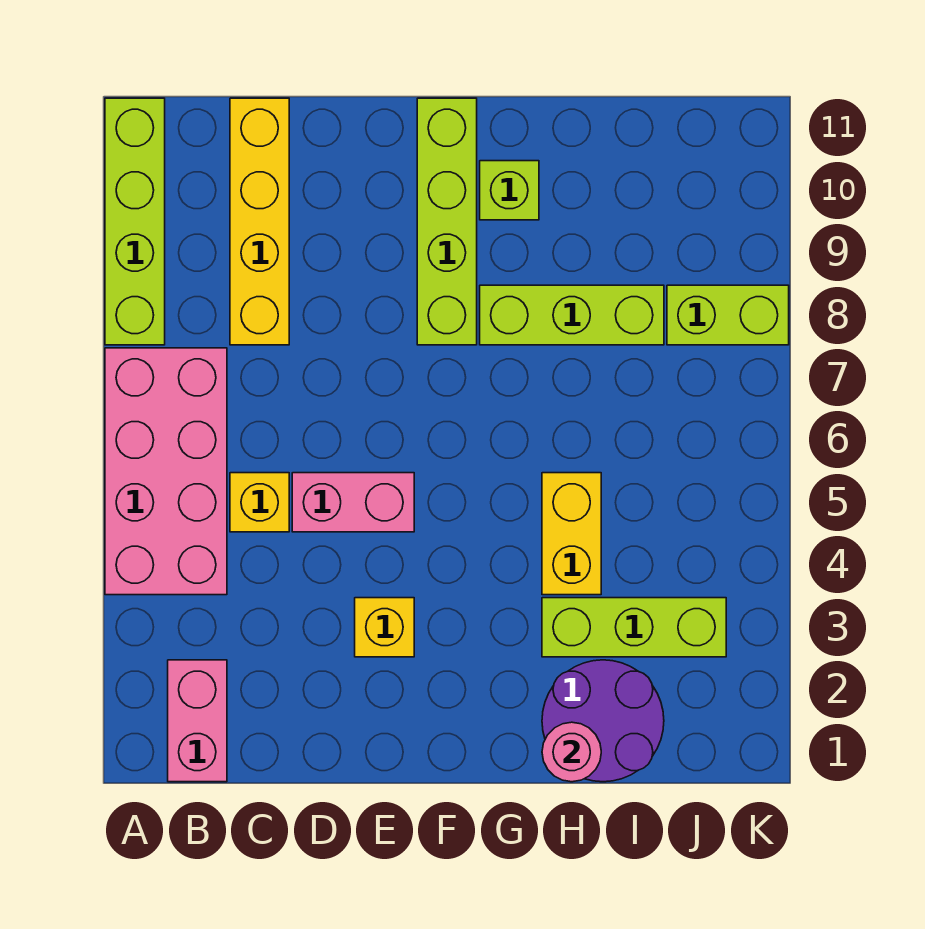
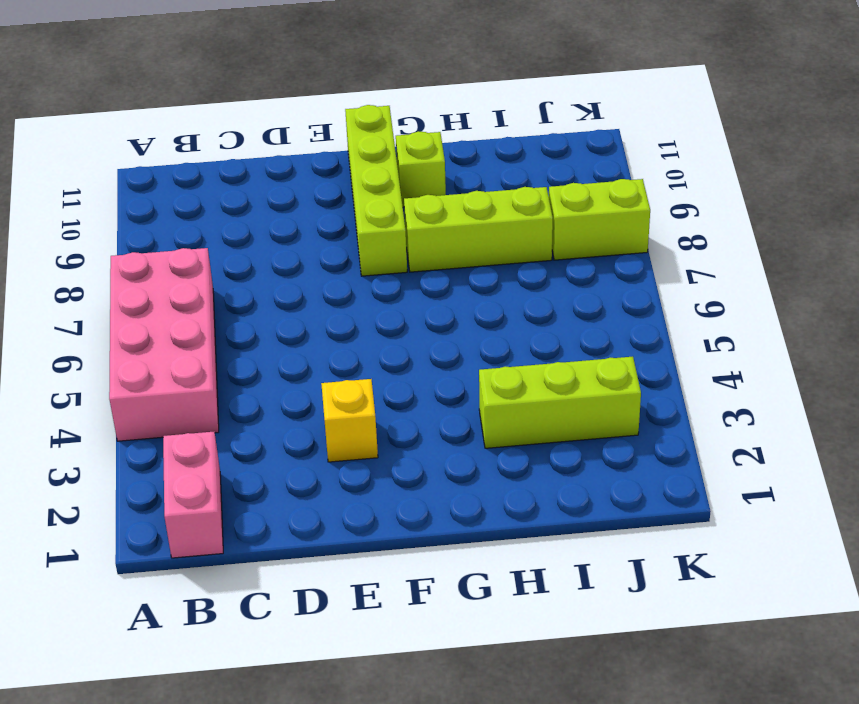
none -> lime 1x4 brick [105,98,165,345]
none -> yellow 1x1 brick [230,473,289,532]
none -> yellow 1x4 brick [230,98,289,345]

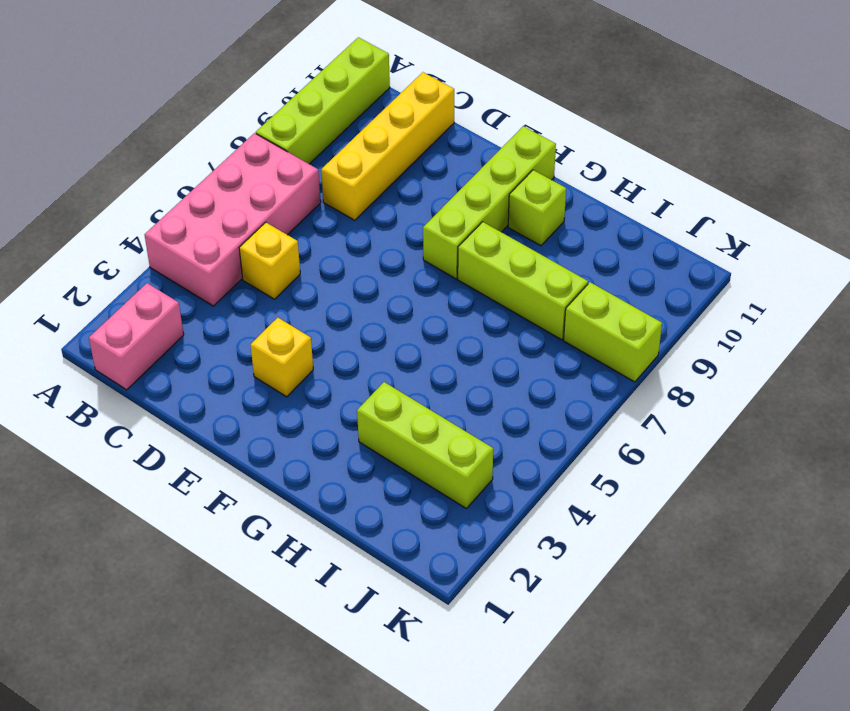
none -> pink 1x2 brick [292,473,414,532]
none -> purple 2x2 round brick [542,660,664,782]
none -> yellow 1x2 brick [542,473,601,595]

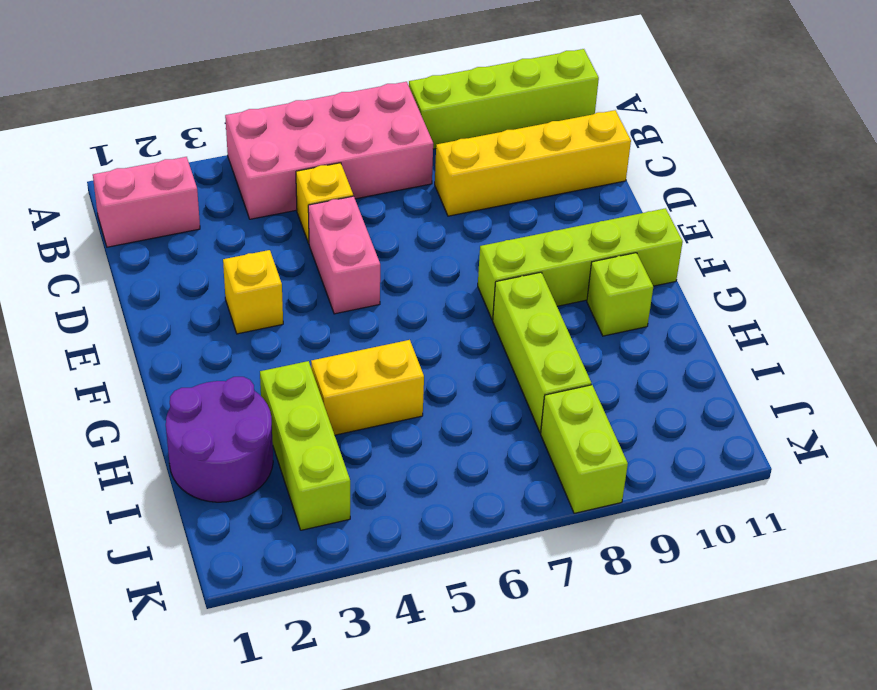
none -> pink 1x1 round brick [542,722,601,782]

